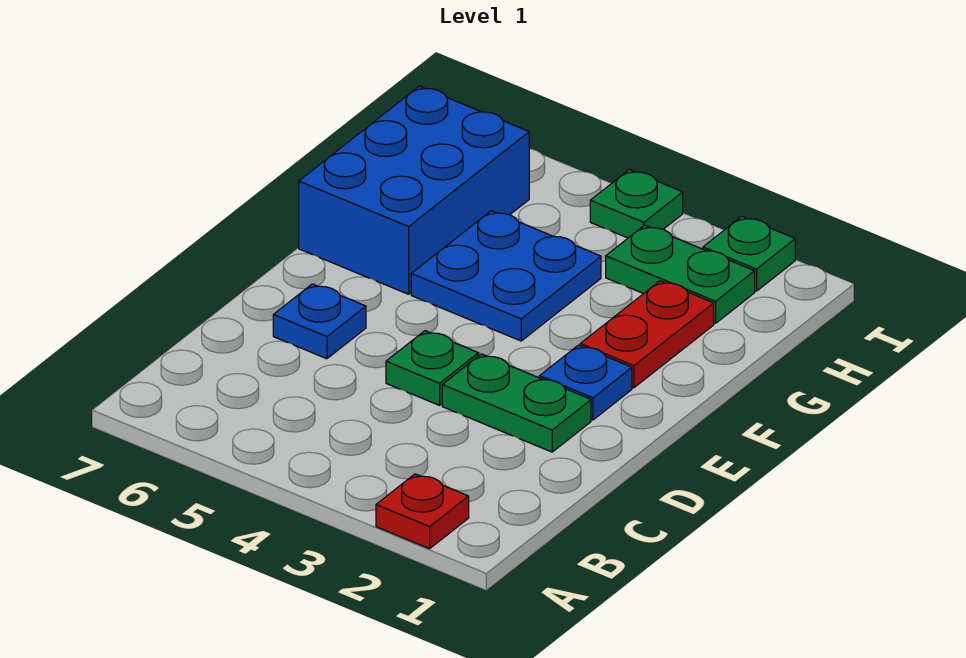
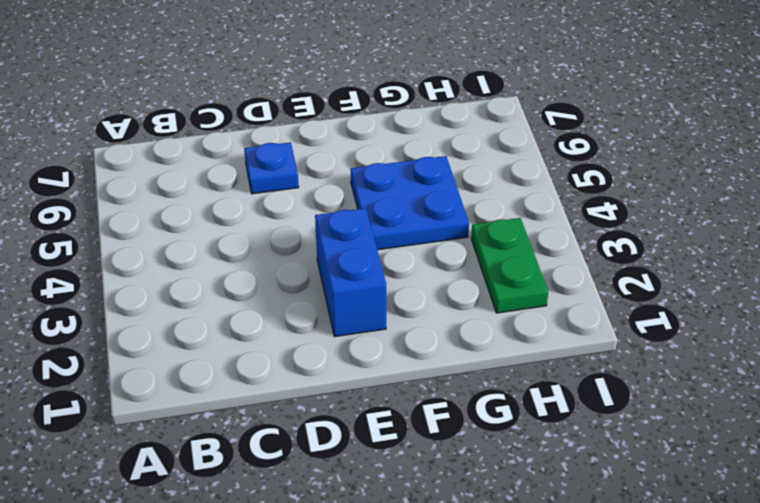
blue 1x2 brick [315,208,386,337] -> blue 1x1 plate [539,345,632,420]
none -> red 1x1 plate [376,474,469,549]
none -> green 1x2 plate [442,354,591,452]

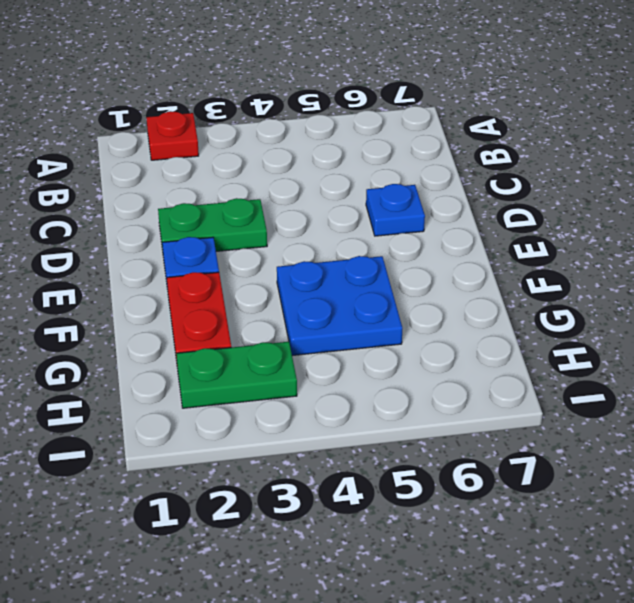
none -> green 1x1 plate [386,331,479,405]
none -> blue 2x3 brick [299,86,529,294]

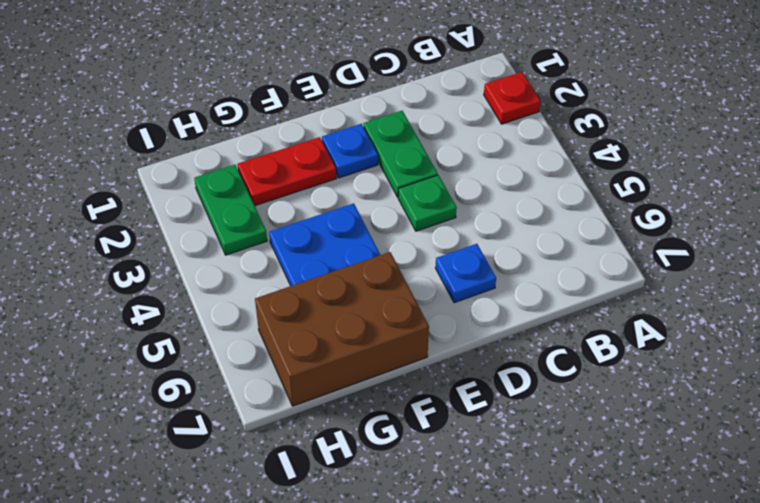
brown 2x3 brick [255,252,429,406] -> blue 2x3 brick [299,86,529,294]
none -> green 1x1 plate [703,217,795,291]
none -> green 1x1 plate [590,170,683,238]

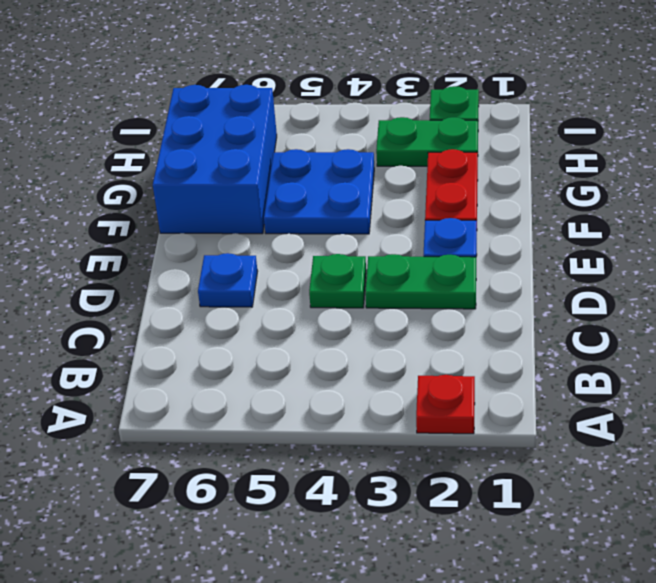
none -> green 1x1 plate [590,170,683,238]

